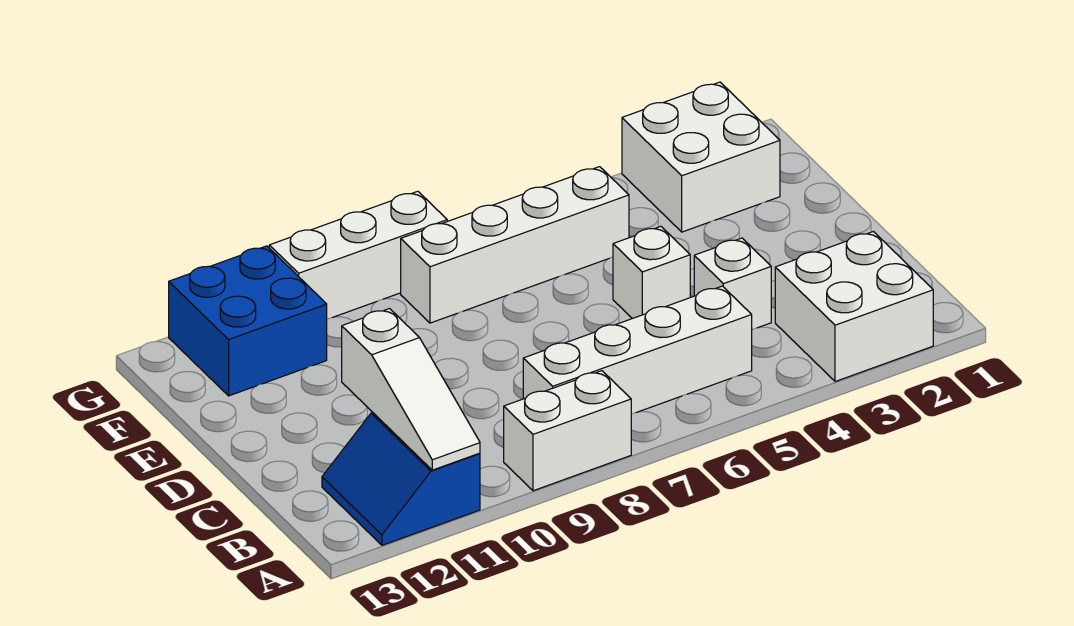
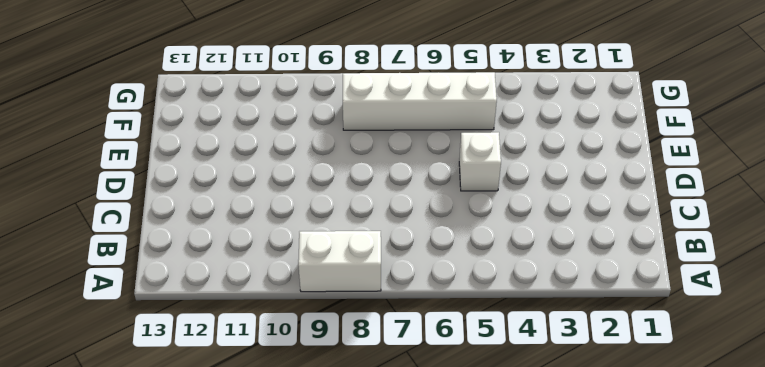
none -> white 2x2 brick [775,232,933,382]
none -> blue 2x2 slope [322,413,480,545]

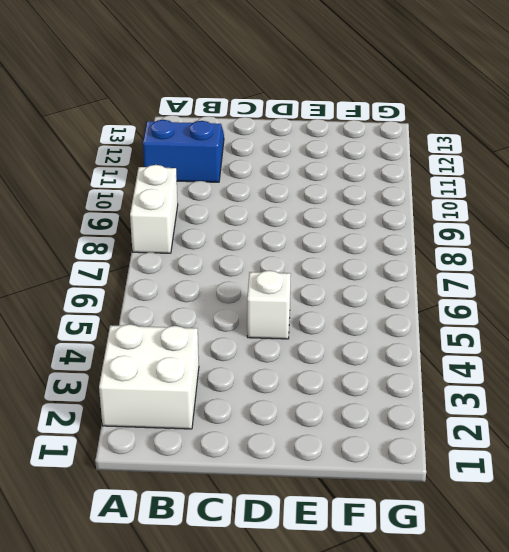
none -> white 1x4 brick [523,286,752,414]
none -> white 1x1 brick [694,238,771,330]

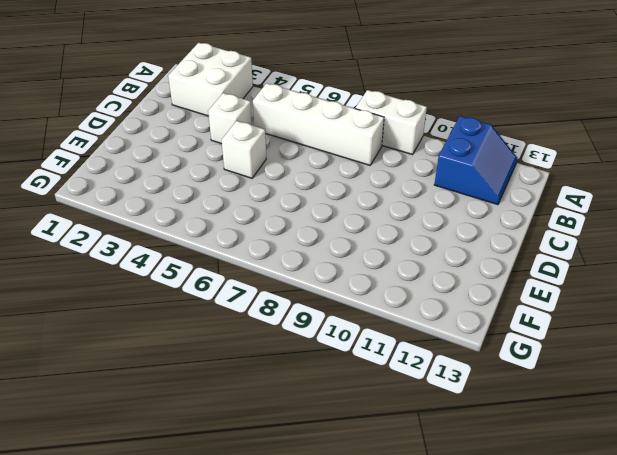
none -> white 2x2 brick [622,82,780,232]
none -> white 1x4 brick [401,167,629,323]

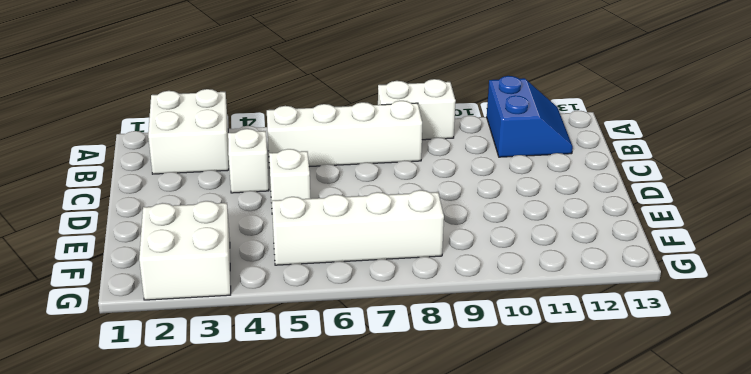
none -> blue 2x2 brick [169,246,327,396]
none -> white 1x3 brick [269,191,447,319]

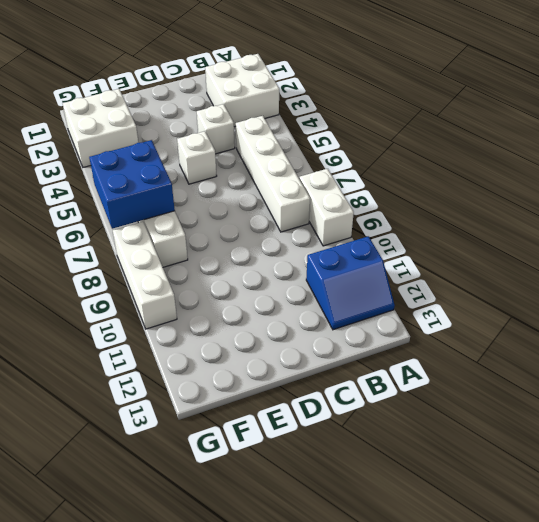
blue 2x2 brick [89,140,175,229] -> blue 2x2 brick moved to [169,246,327,396]
none -> white 1x3 slope [342,309,480,470]

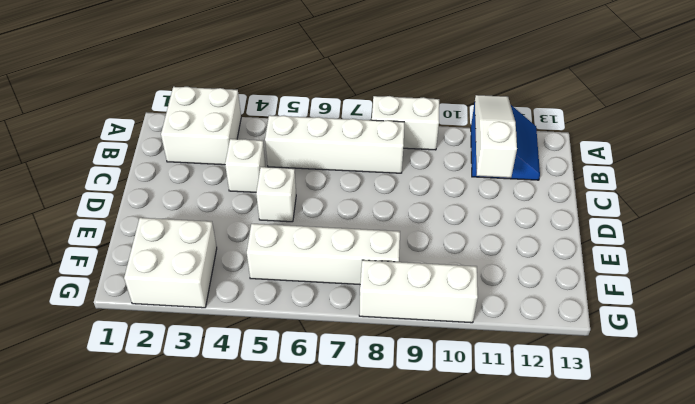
none -> blue 2x2 brick [169,246,327,396]

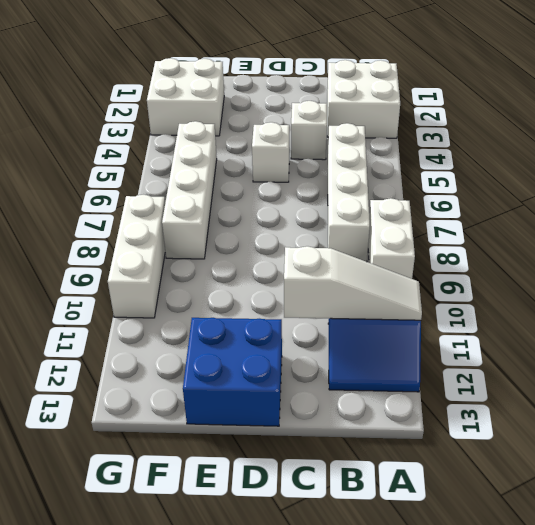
blue 2x2 brick [183,318,282,426] -> blue 2x2 brick moved to [169,246,327,396]

